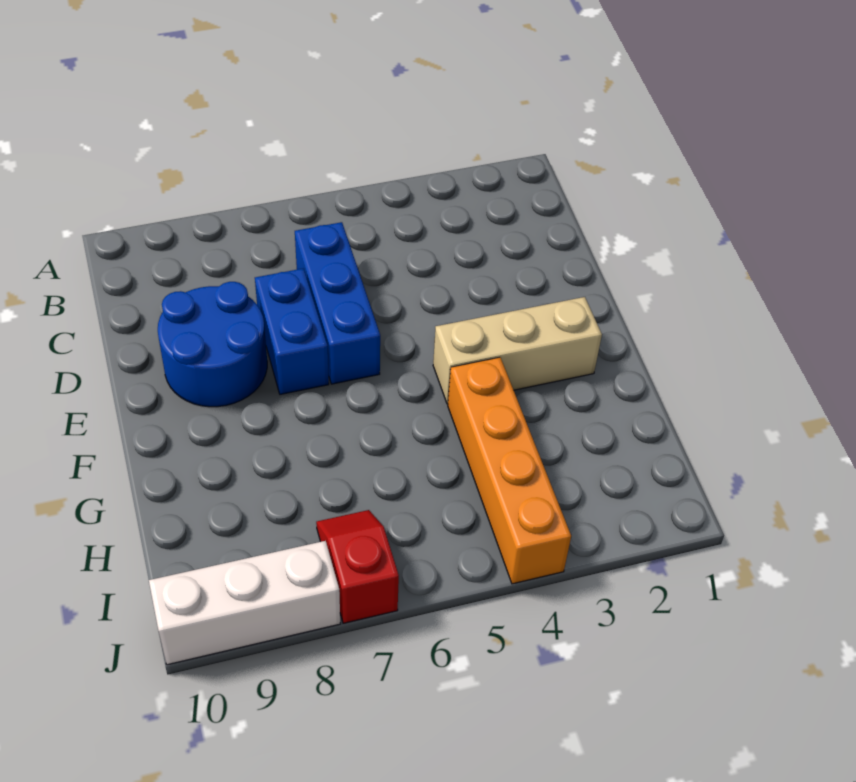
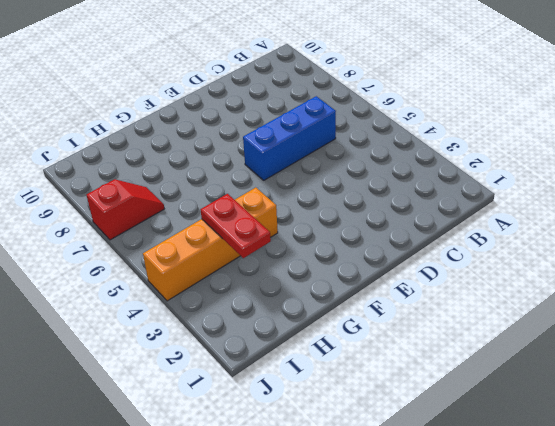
red 1x2 plate [201,194,271,258] -> none
none -> blue 1x2 brick [255,268,329,394]
none -> blue 2x2 round brick [158,282,267,407]

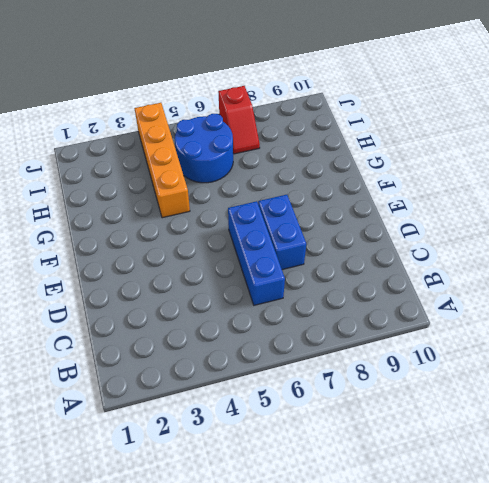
blue 2x2 round brick [175,114,233,183] -> blue 2x2 round brick moved to [158,282,267,407]
none -> tan 1x3 brick [433,297,602,404]
none -> white 1x3 brick [149,541,340,665]

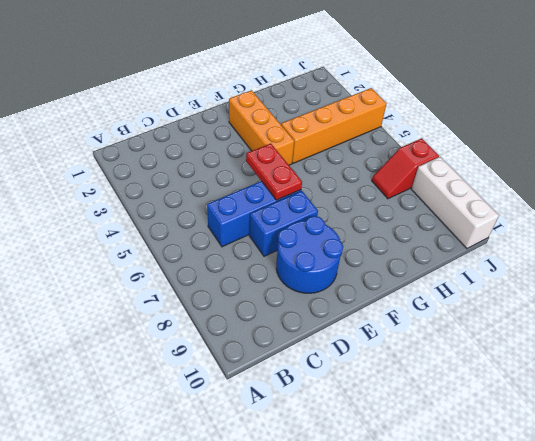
red 1x2 plate [246,143,302,200] -> none
orange 1x3 brick [229,90,294,165] -> tan 1x3 brick [433,297,602,404]

